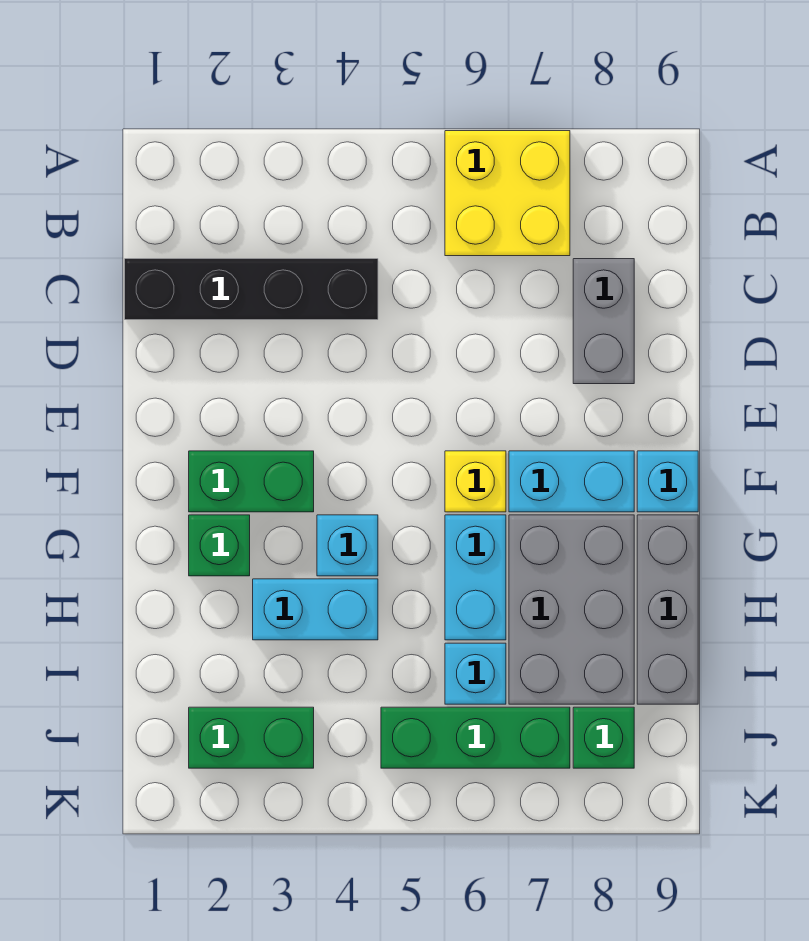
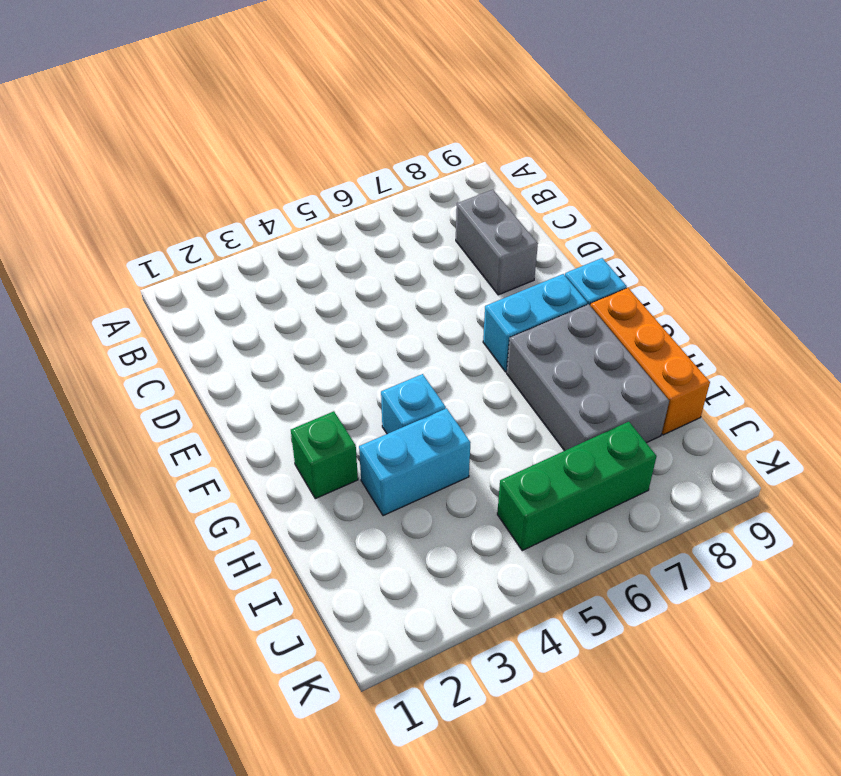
orange 1x3 brick [590,288,710,435] -> grey 1x3 brick [637,515,698,704]
none -> yellow 2x2 brick [445,131,570,256]
none -> black 1x4 brick [125,259,378,320]
none -> green 1x2 brick [189,451,314,512]

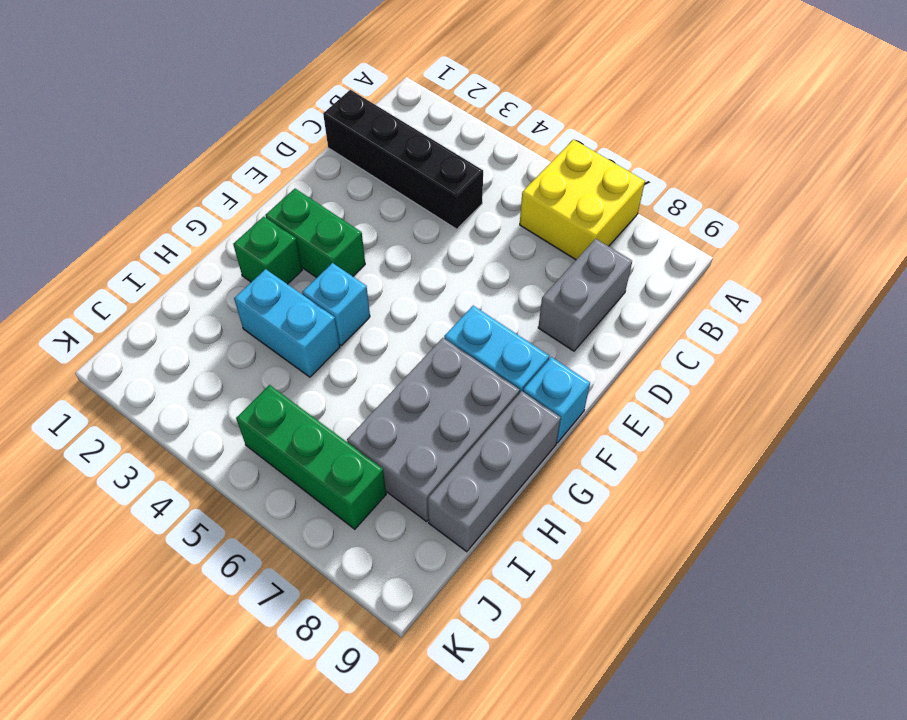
none -> yellow 1x1 brick [445,451,506,512]
none -> cyan 1x2 brick [445,515,506,640]
none -> cyan 1x1 brick [445,643,506,704]

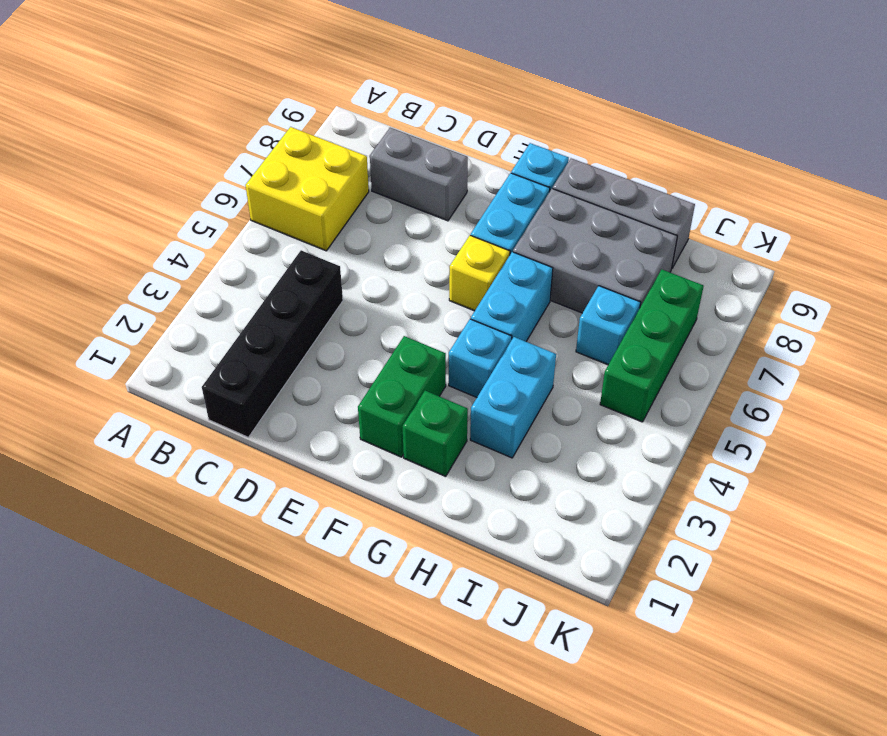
cyan 1x2 brick [471,252,553,341] -> cyan 1x2 brick turned to [445,515,506,640]
none -> green 1x2 brick [189,707,314,768]
none -> green 1x1 brick [573,707,634,768]

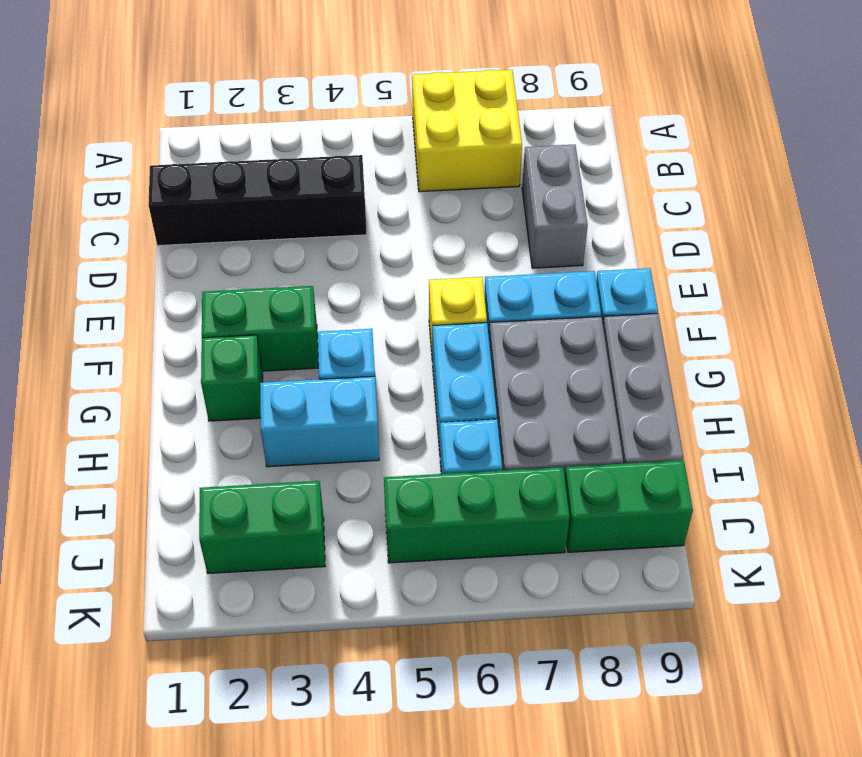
green 1x2 brick [565,460,693,552] -> green 1x1 brick [573,707,634,768]

